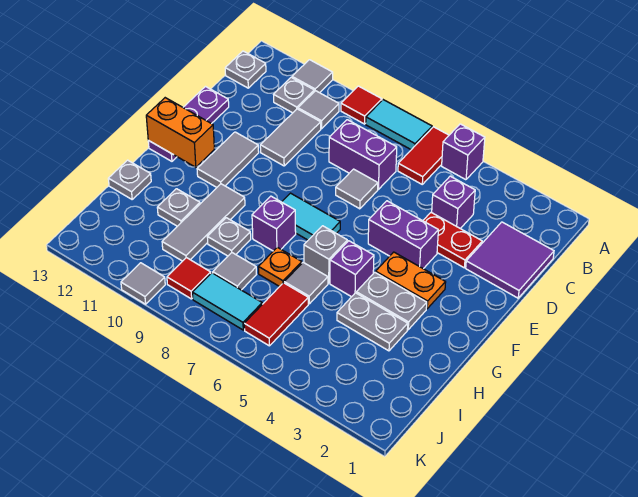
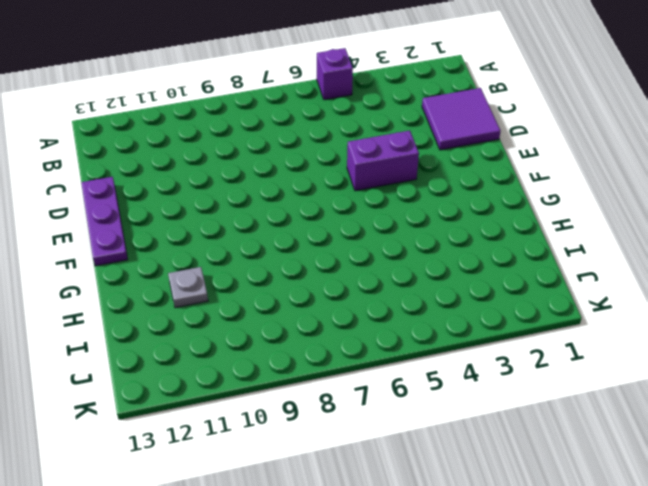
none -> red 1x2 tile [398,127,449,184]
none -> cyan 1x2 tile [366,100,432,150]
none -> red 1x1 tile [341,86,382,124]
none -> grey 1x1 tile [292,60,333,93]

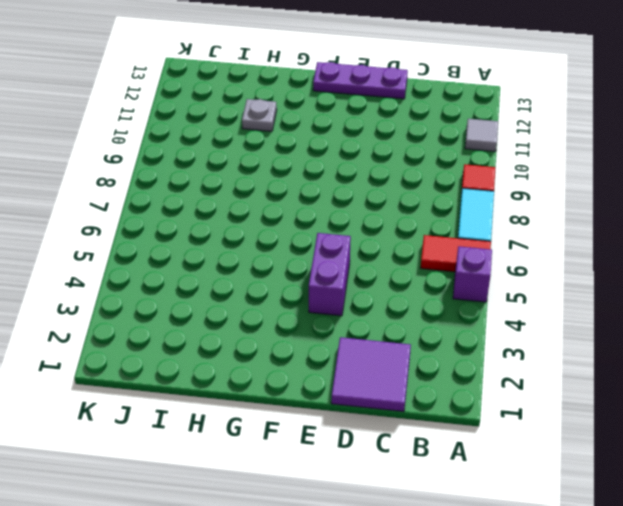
none -> grey 1x1 tile [298,91,339,129]
none -> grey 1x1 plate [274,77,314,113]
none -> grey 1x1 plate [225,51,266,88]
none -> purple 1x1 brick [432,176,475,228]

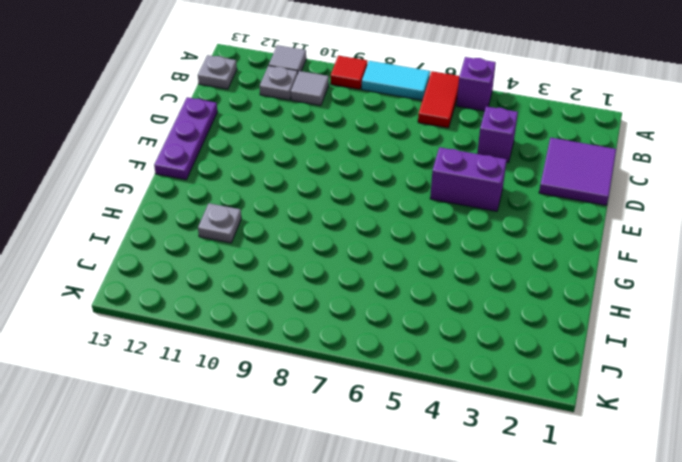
none -> purple 1x2 brick [329,120,397,189]
none -> grey 1x2 tile [260,109,321,166]
none -> red 1x2 plate [423,212,482,268]
none -> grey 1x1 tile [336,169,378,209]

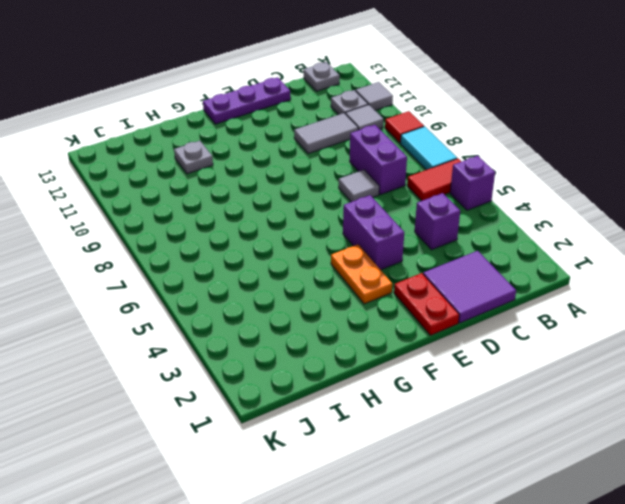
red 1x2 plate [394,273,459,335] -> red 1x2 plate moved to [423,212,482,268]
none -> grey 1x2 tile [197,132,259,187]
none -> cyan 1x2 tile [282,193,340,240]
none -> grey 1x2 plate [356,272,427,330]
none -> purple 1x1 brick [330,241,374,297]

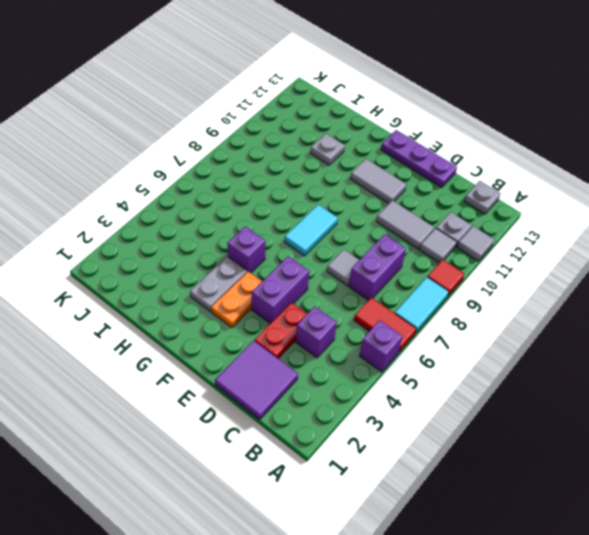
none -> grey 1x1 brick [304,226,347,283]
none -> purple 1x1 brick [252,196,296,251]
none -> grey 1x3 tile [162,184,245,261]
none -> grey 1x2 plate [337,293,408,351]

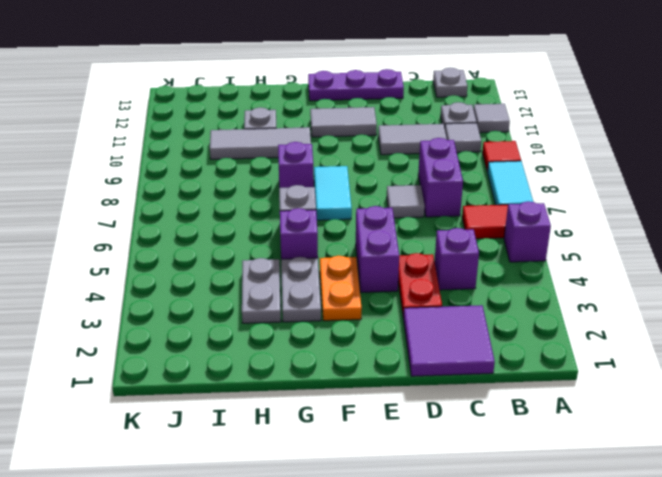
none -> grey 1x1 tile [284,262,328,304]
none -> orange 1x1 plate [258,247,302,287]
none -> grey 1x1 plate [207,218,251,256]
none -> grey 1x1 plate [108,160,151,199]

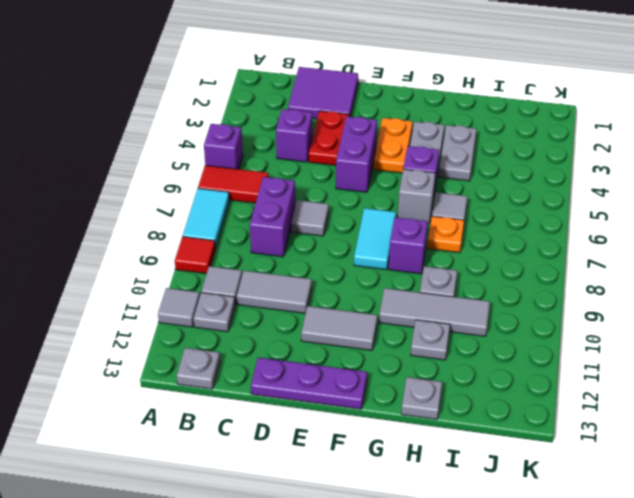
none -> red 1x2 tile [244,283,308,346]
none -> grey 1x1 tile [213,253,256,290]
none -> cyan 1x2 tile [192,273,262,330]
none -> red 1x1 tile [167,258,211,299]

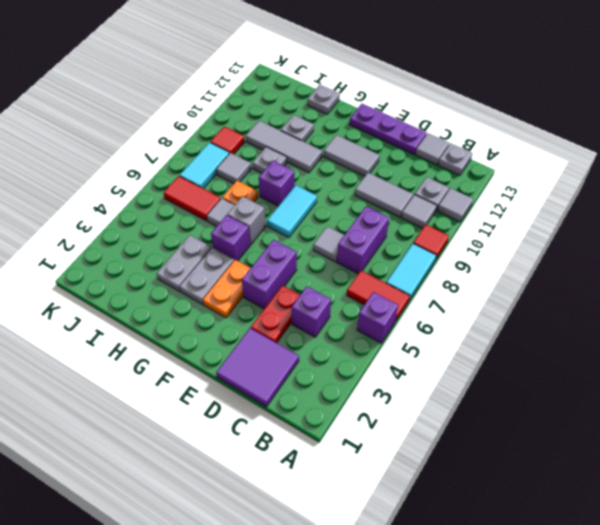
grey 1x1 tile [415,133,449,165] -> grey 1x1 tile moved to [121,263,165,304]
none -> orange 1x2 brick [146,98,214,167]

